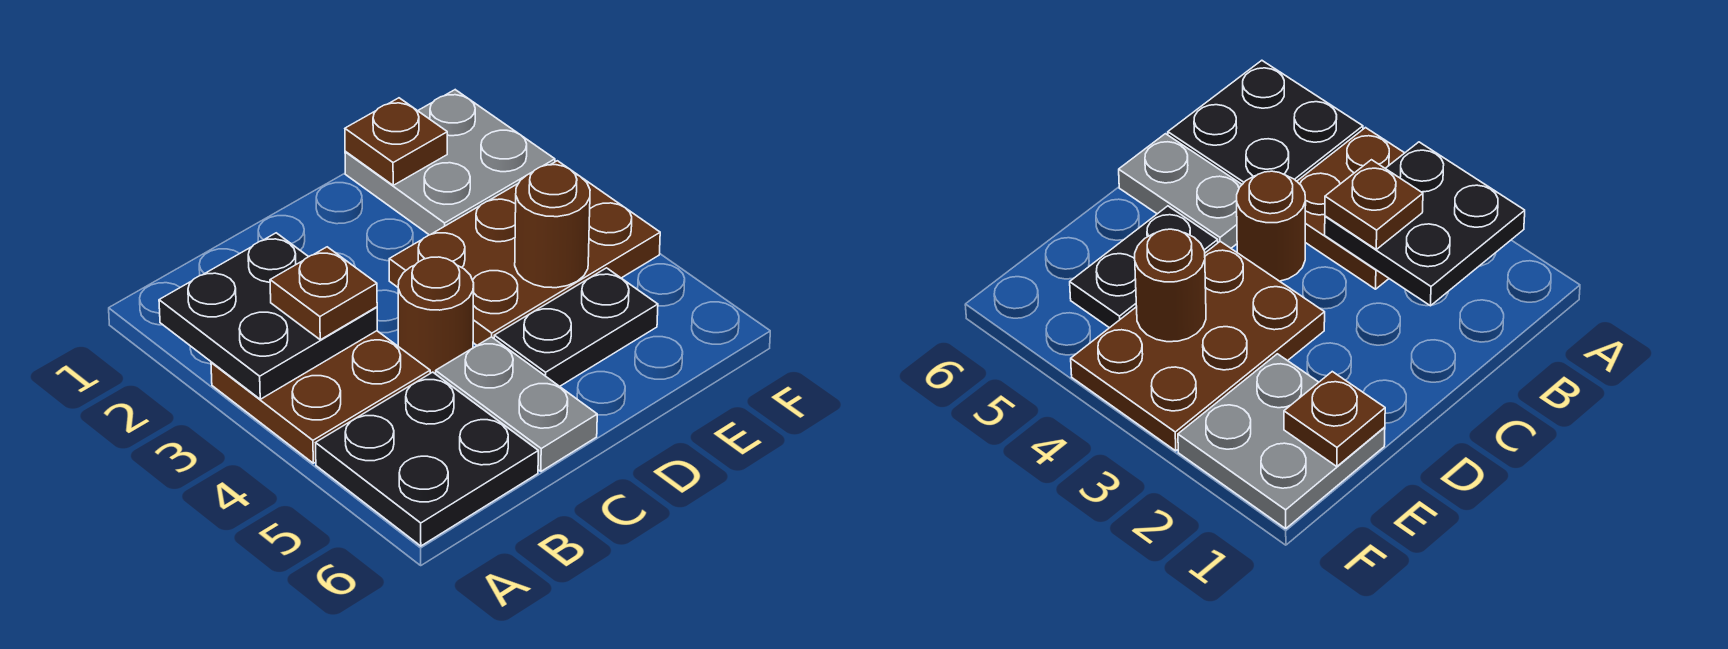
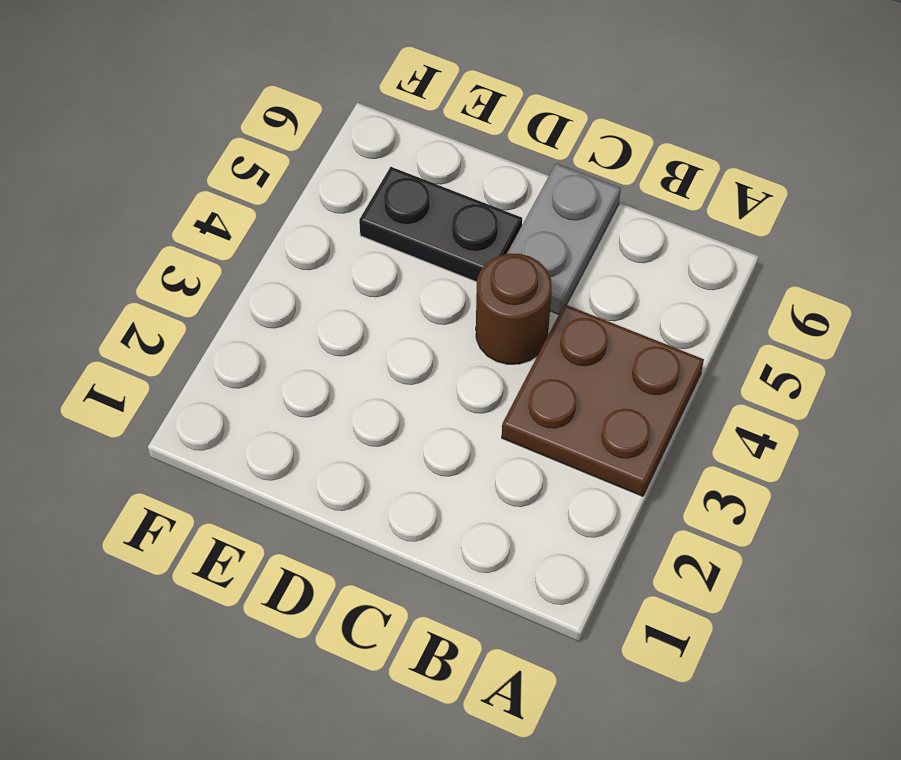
none -> black 2x2 plate [316,372,538,546]
none -> brown 2x3 plate [389,161,660,345]

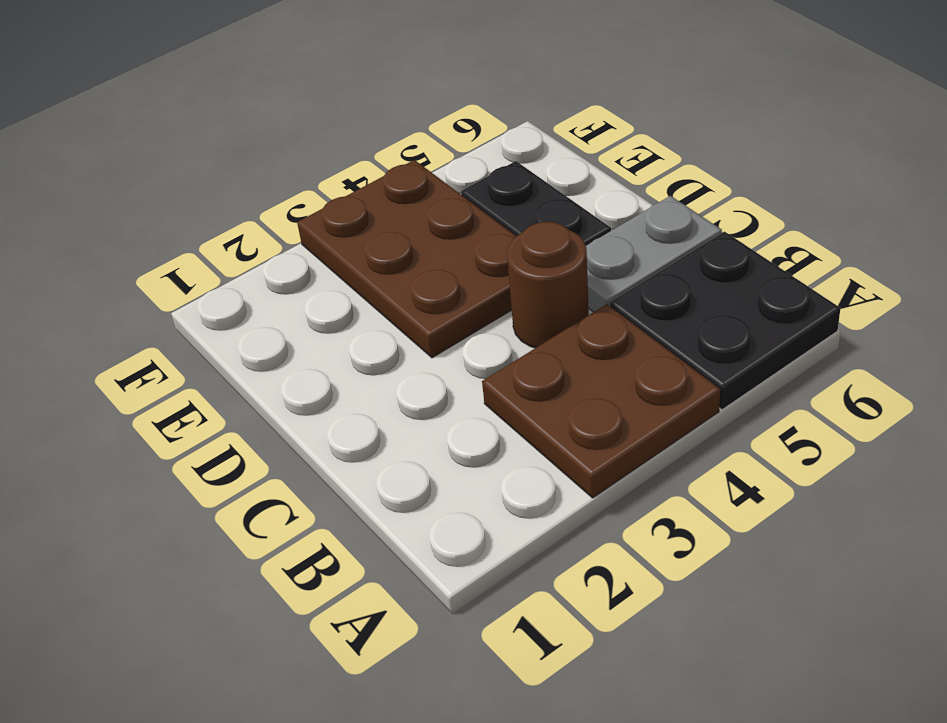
none -> grey 2x2 plate [345,90,555,235]
none -> black 2x2 plate [159,233,377,399]

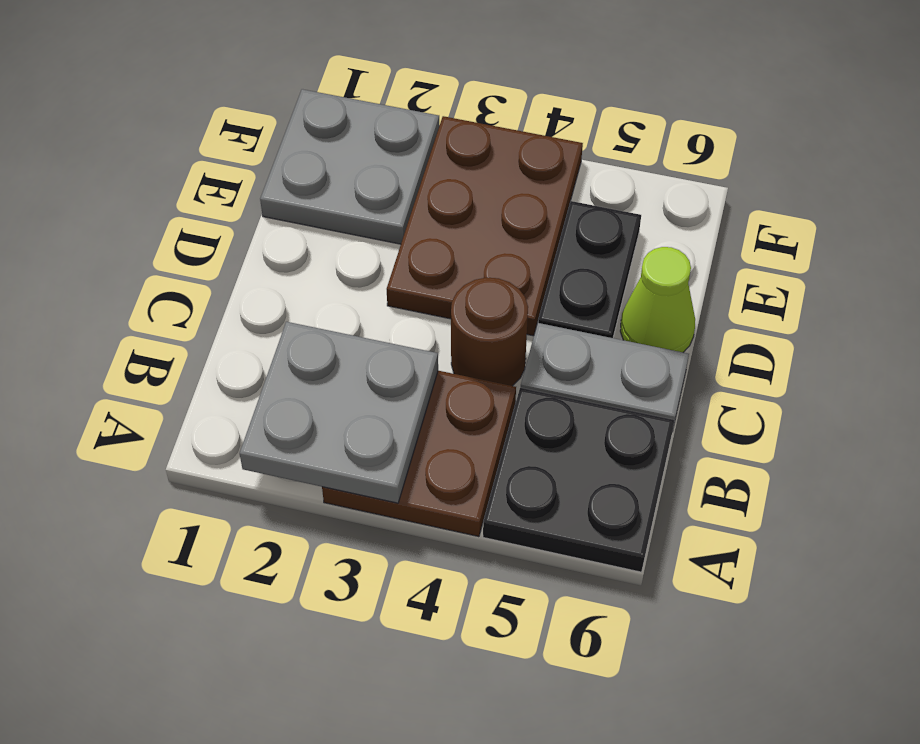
grey 2x2 plate [240,322,438,503] -> black 2x2 plate [159,233,377,399]
lime 1x1 cone [620,247,695,352] -> none
none -> brown 1x1 plate [345,98,447,185]
none -> brown 1x1 round brick [515,165,590,288]

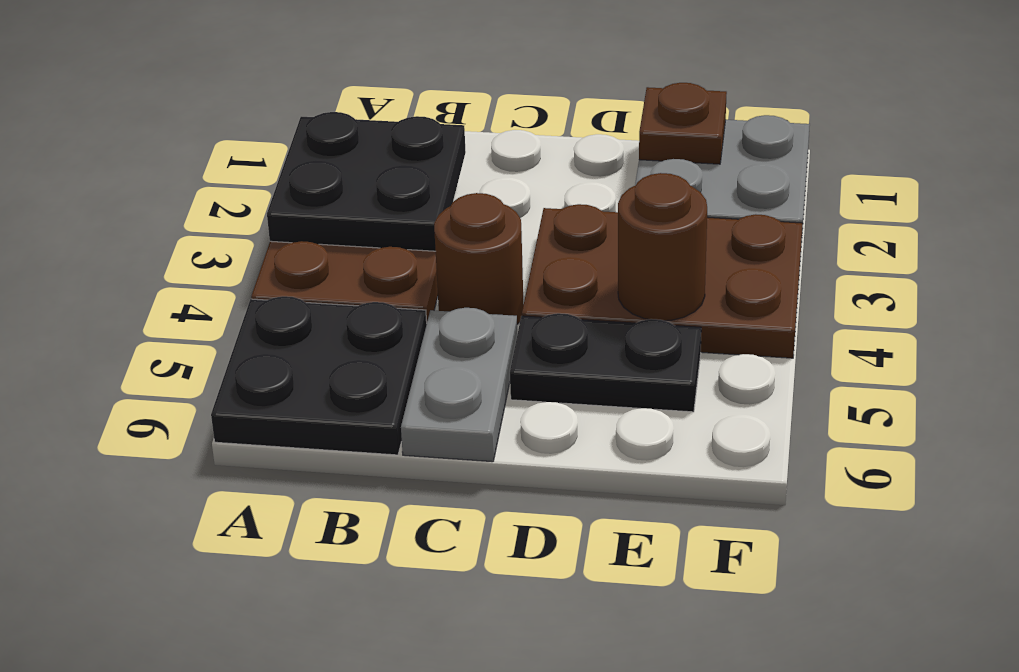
none -> brown 1x1 plate [270,247,377,340]

